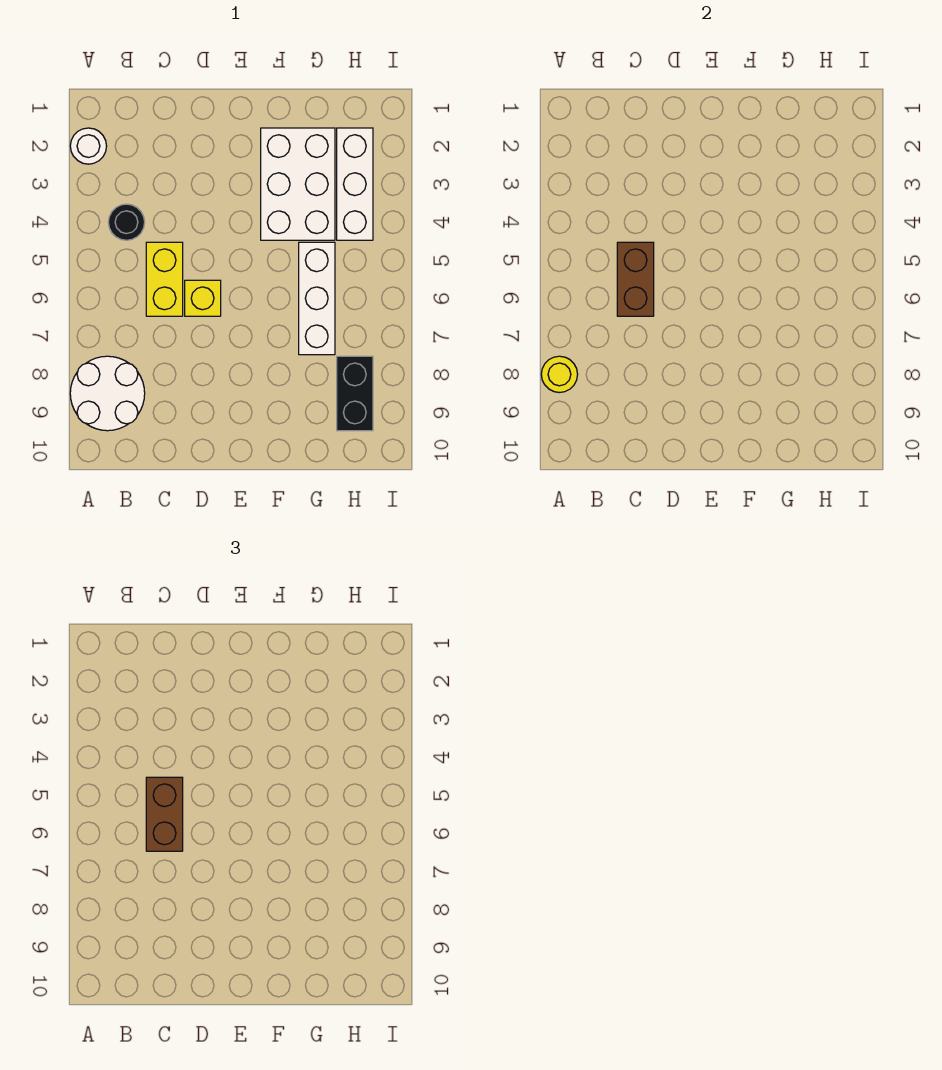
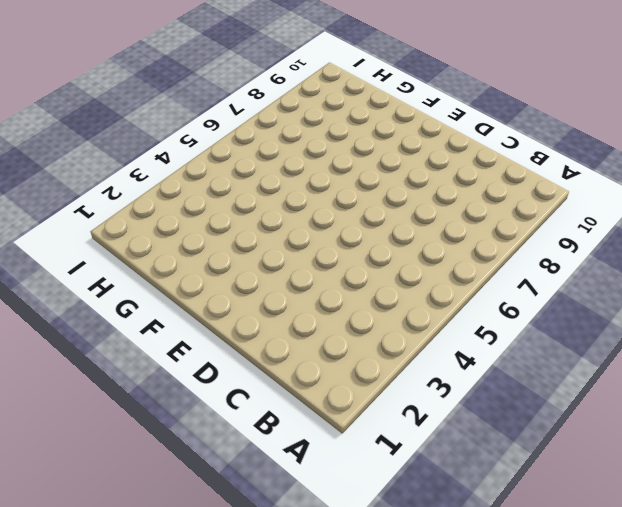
none -> white 1x1 round brick [70,128,107,164]
none -> white 2x2 round brick [70,356,145,431]
none -> black 1x1 round brick [108,204,145,240]

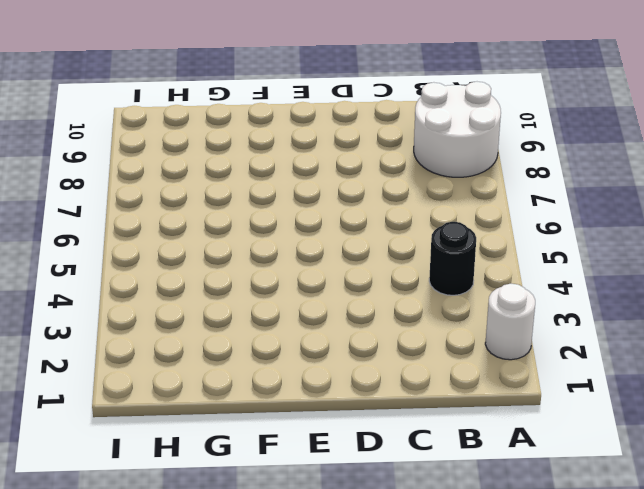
none -> yellow 1x2 brick [146,242,183,316]
none -> yellow 1x1 brick [185,280,221,316]
none -> white 2x3 brick [261,128,335,240]

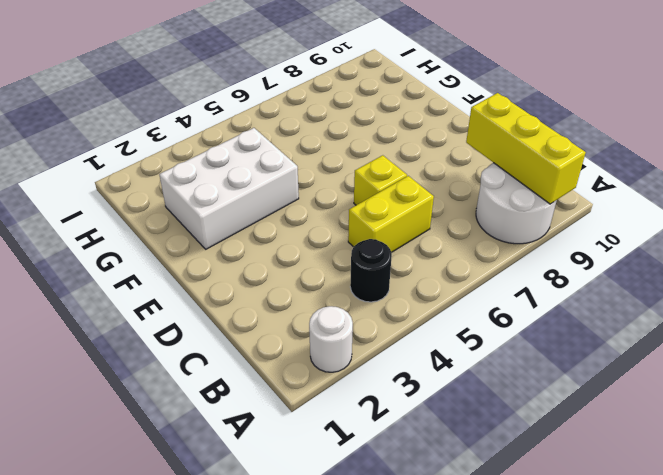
yellow 1x3 brick [466,93,586,204] -> none
none -> white 1x3 brick [299,242,335,355]
none -> white 1x3 brick [337,128,373,240]
none -> black 1x2 brick [337,356,373,431]

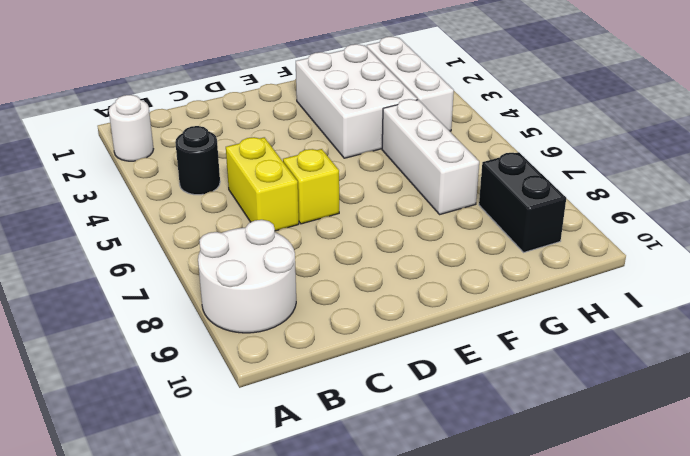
none -> yellow 1x1 round brick [541,356,578,393]
none -> brown 1x2 brick [617,242,654,316]
none -> brown 1x2 brick [146,777,183,851]

